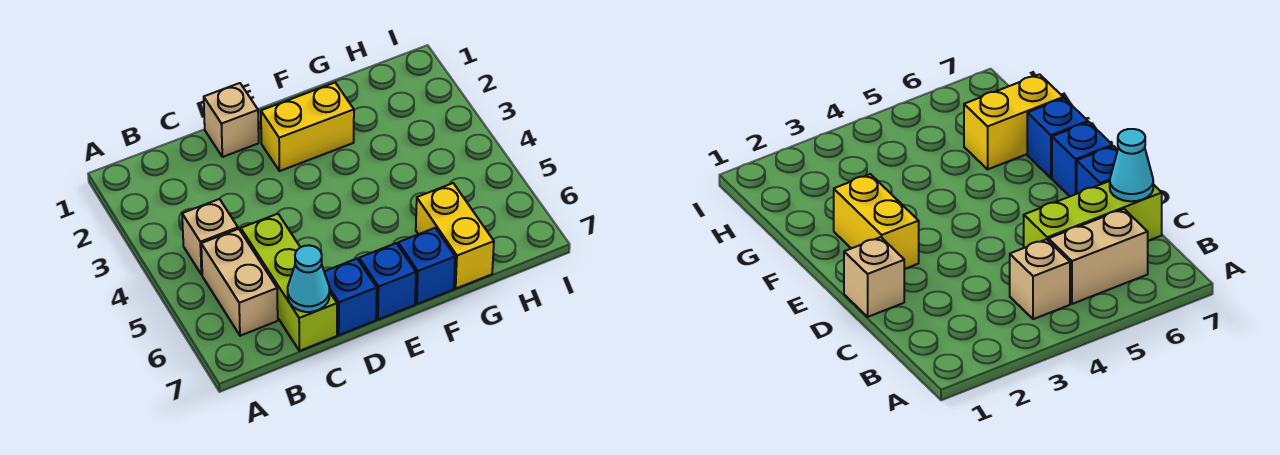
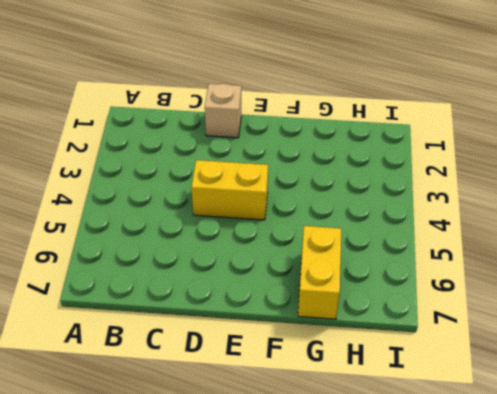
yellow 1x2 brick [191,160,268,220] -> yellow 1x2 brick moved to [261,83,354,171]
none -> tan 1x1 brick [182,199,238,275]
none -> tan 1x2 brick [201,229,278,336]

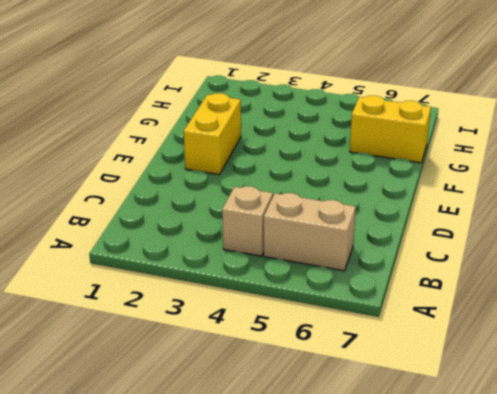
none -> lime 1x3 brick [241,214,337,351]
none -> tan 1x1 brick [204,83,259,157]

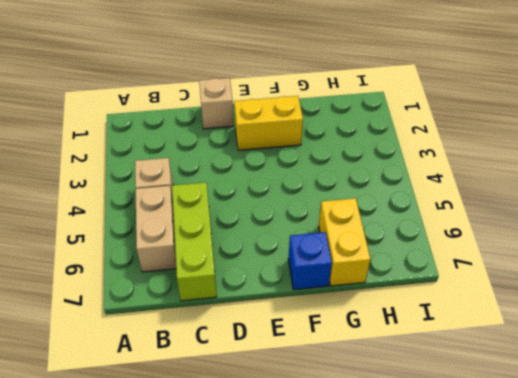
none -> blue 1x1 brick [324,259,377,335]
none -> blue 1x1 brick [359,243,416,320]

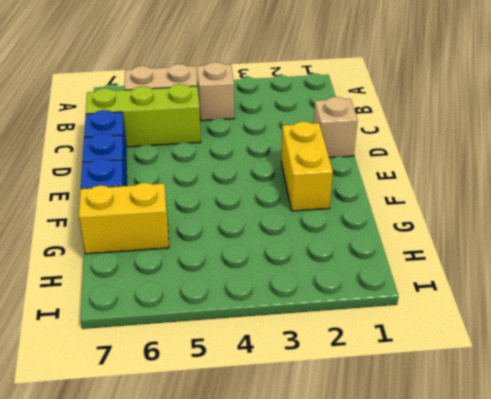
none -> cyan 1x1 cone [288,245,329,312]

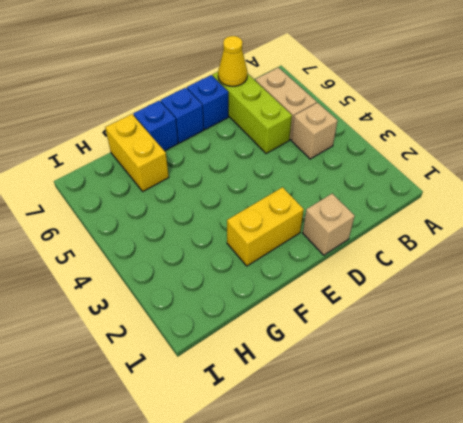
yellow 1x1 cone [218,36,247,86] -> cyan 1x1 cone [288,245,329,312]

